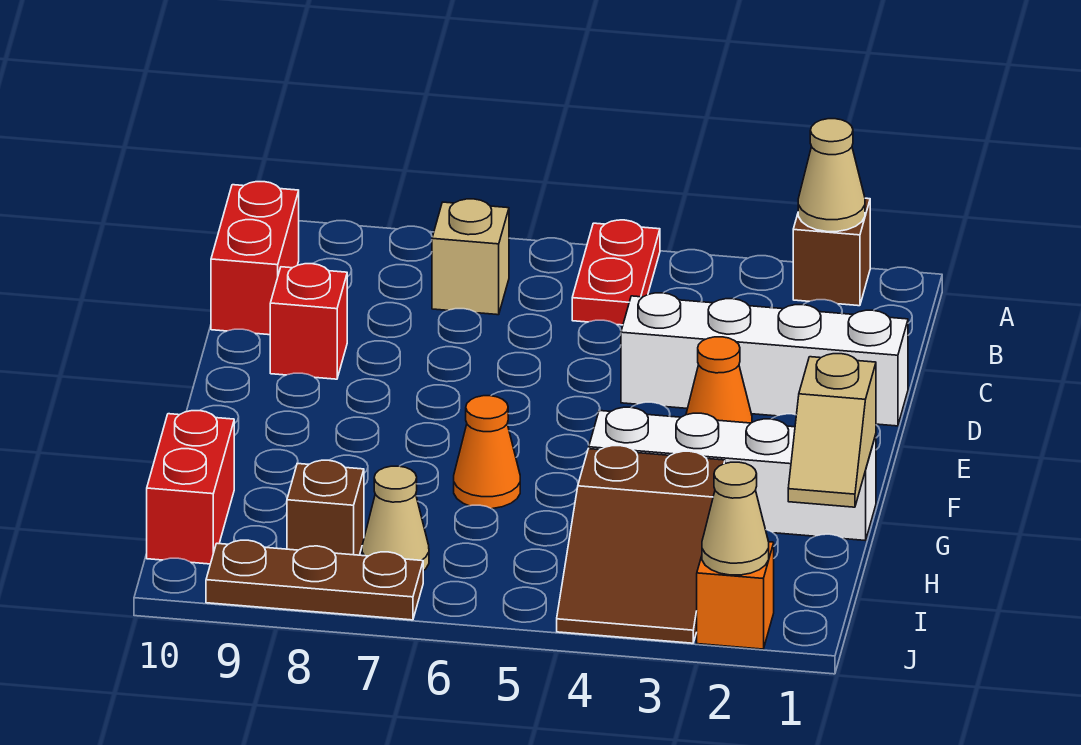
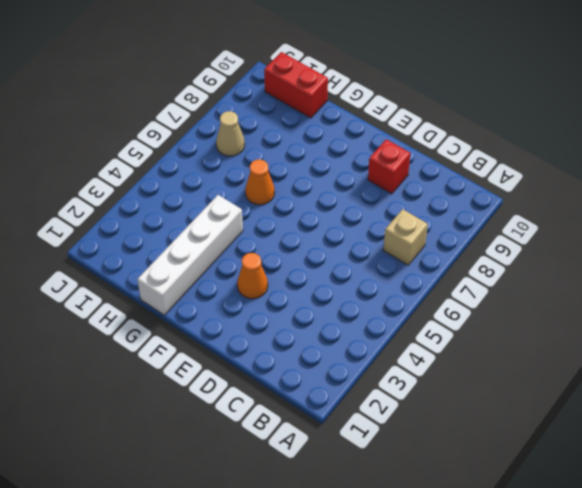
none -> brown 1x1 brick [793,198,870,306]
none -> red 1x2 plate [572,220,660,325]
none -> red 1x2 brick [211,182,299,335]

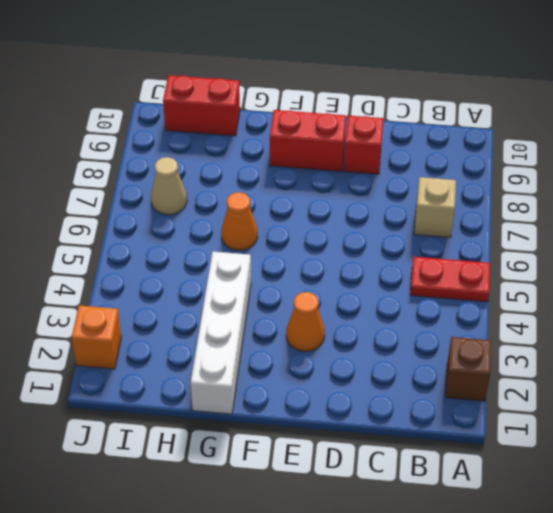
red 1x2 brick [270,110,346,171] -> red 1x2 brick moved to [211,182,299,335]
none -> white 1x4 brick [621,293,908,426]
none -> brown 2x3 slope [557,446,725,643]
none -> brown 1x1 brick [287,460,364,555]

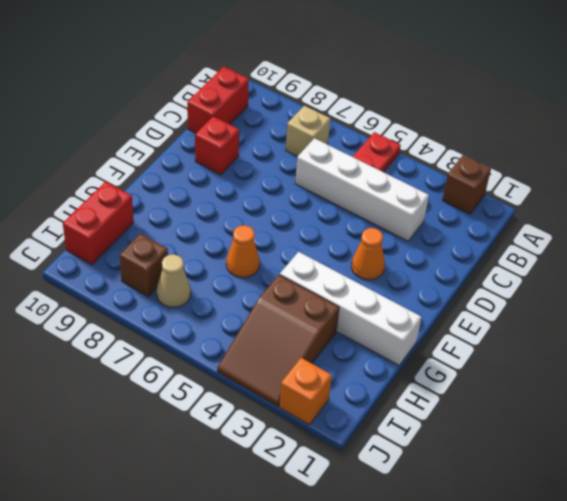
white 1x4 brick [295,138,429,241] -> white 1x4 brick moved to [621,293,908,426]
none -> brown 1x3 plate [206,540,423,620]
none -> tan 1x1 cone [798,119,865,232]
none -> tan 1x2 slope [788,354,876,507]

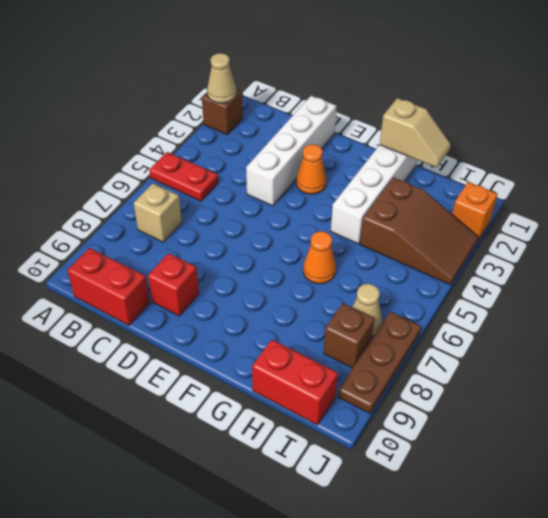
none -> tan 1x1 cone [702,462,769,575]

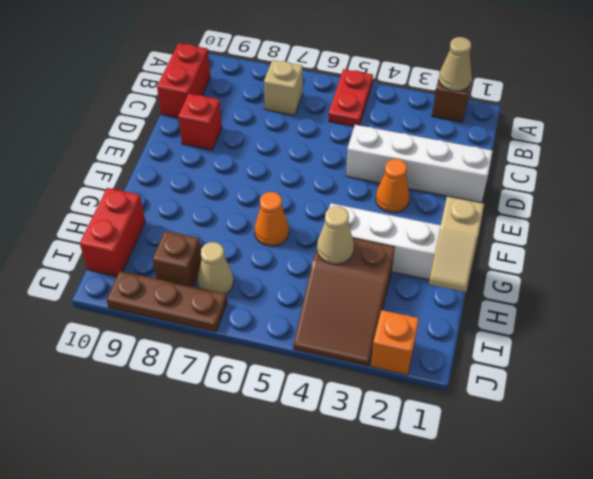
tan 1x1 cone [317,206,354,264] -> tan 1x1 cone moved to [702,462,769,575]

